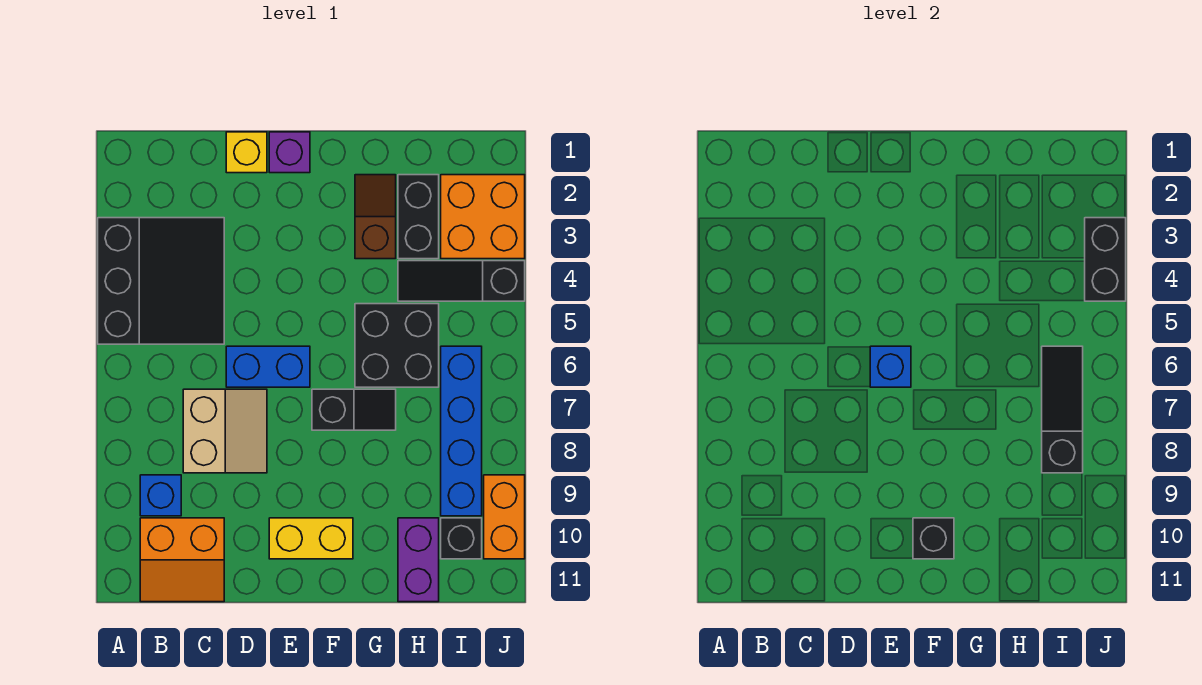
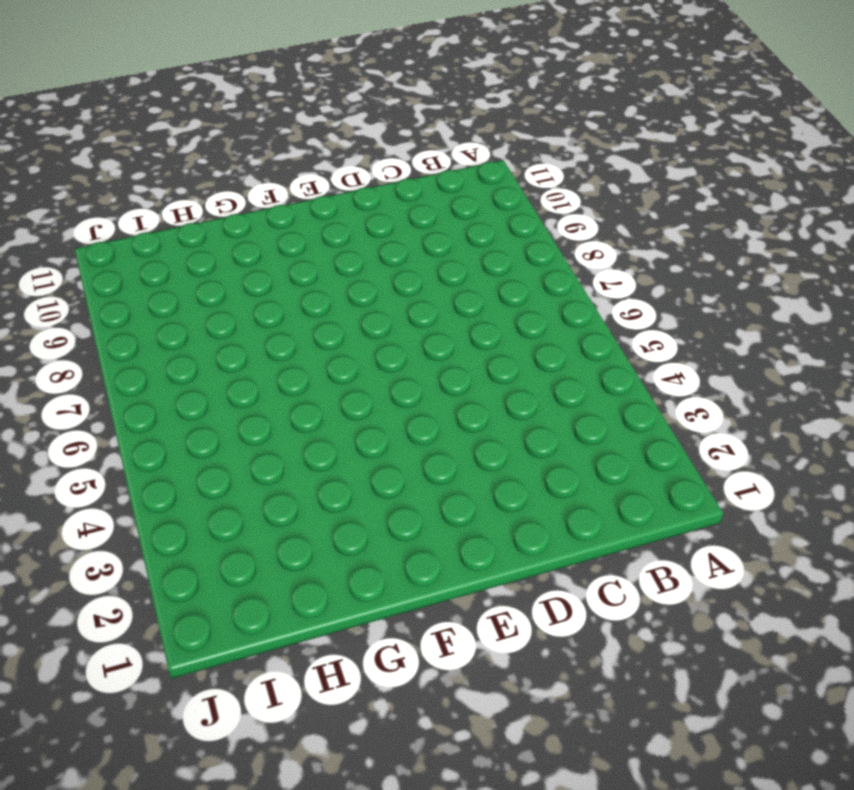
none -> black 3x3 slope [98,218,224,344]
none -> blue 1x1 brick [140,475,181,516]
none -> orange 2x2 slope [140,518,224,602]

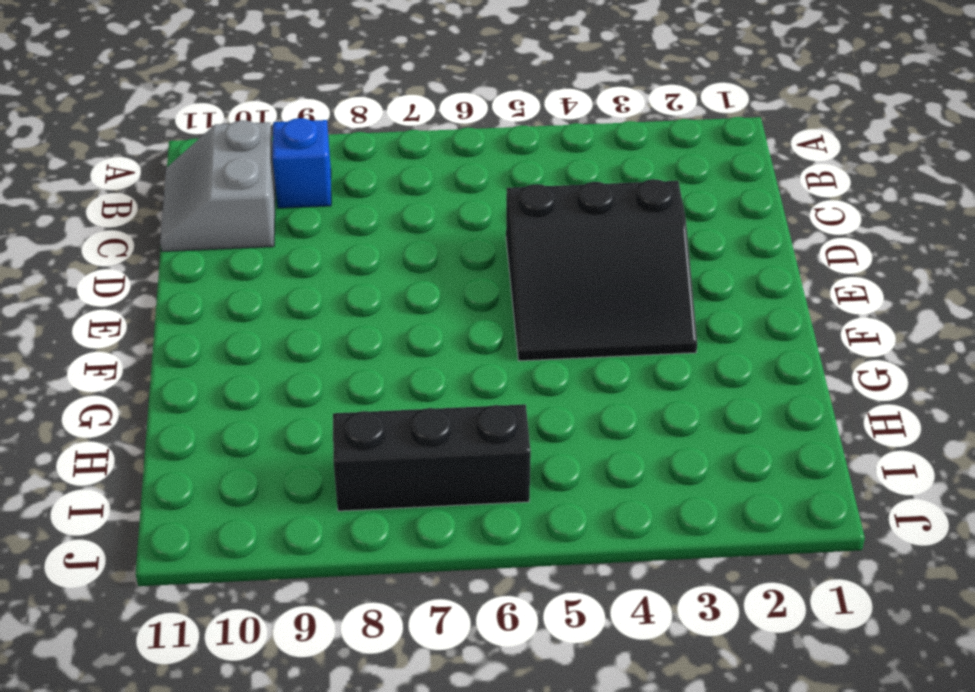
grey 2x2 slope [160,120,275,251] -> orange 2x2 slope [140,518,224,602]
black 3x3 slope [506,179,697,361] -> black 3x3 slope moved to [98,218,224,344]
black 1x3 brick [333,404,531,511] -> blue 1x4 brick [441,346,482,516]
none -> tan 2x2 slope [183,389,267,473]
none -> yellow 1x1 brick [226,132,267,173]
none -> blue 1x2 brick [226,346,310,387]

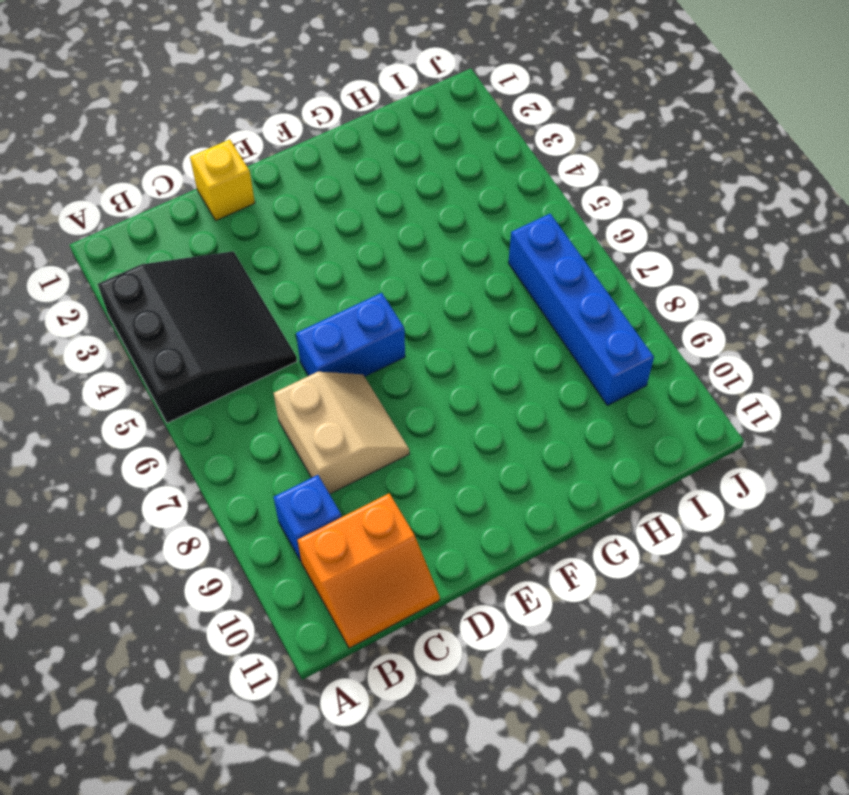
none -> purple 1x1 brick [269,132,310,173]
none -> yellow 1x2 brick [269,518,353,559]
none -> black 1x2 slope [312,389,396,430]

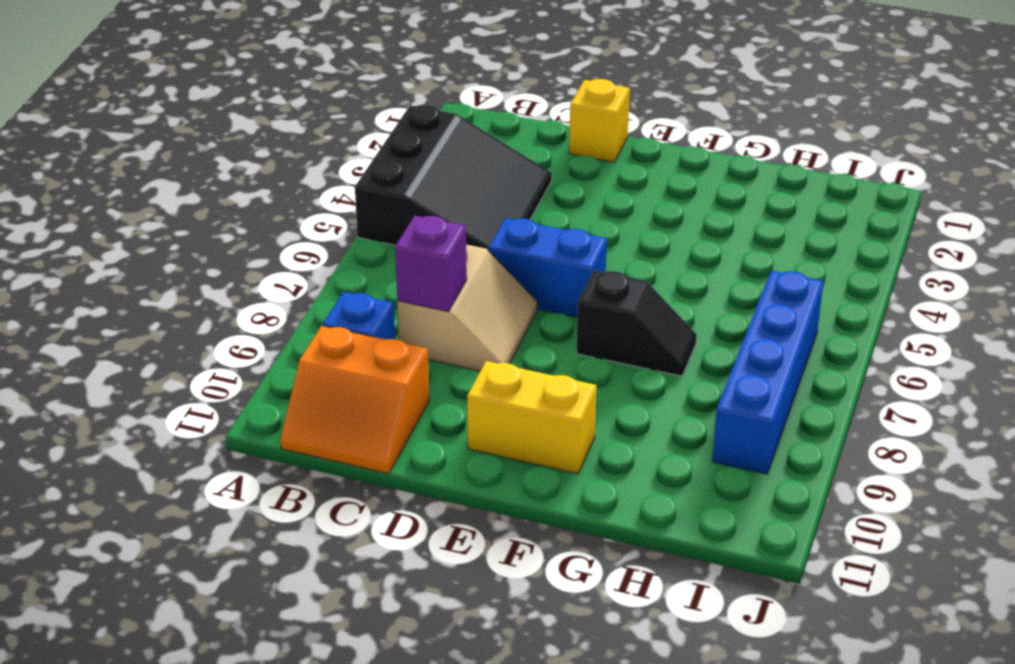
purple 1x1 brick [395,216,467,311] -> purple 1x1 brick moved to [269,132,310,173]
none -> brown 1x2 slope [355,175,396,259]
none -> black 2x2 brick [355,304,439,387]
none -> black 1x2 brick [398,175,439,259]

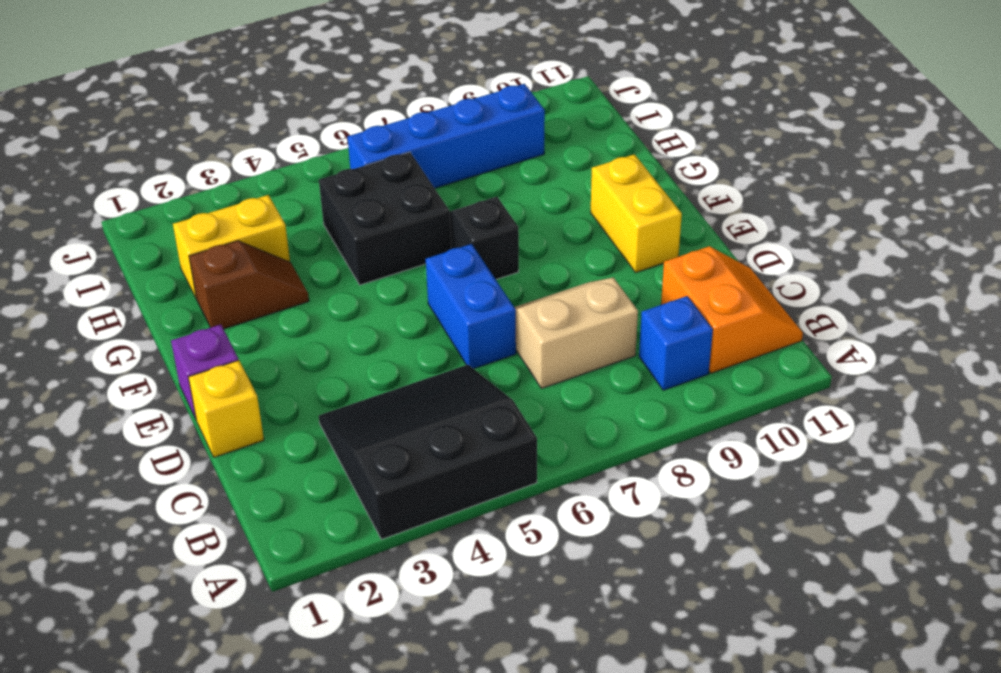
brown 1x2 slope [189,241,309,329] -> brown 1x2 slope turned to [355,175,396,259]
yellow 1x2 brick [173,195,290,299] -> black 1x2 brick [398,175,439,259]
none -> black 1x3 slope [398,261,525,301]
none -> purple 1x2 brick [398,518,439,602]
none -> orange 2x2 brick [441,175,525,259]

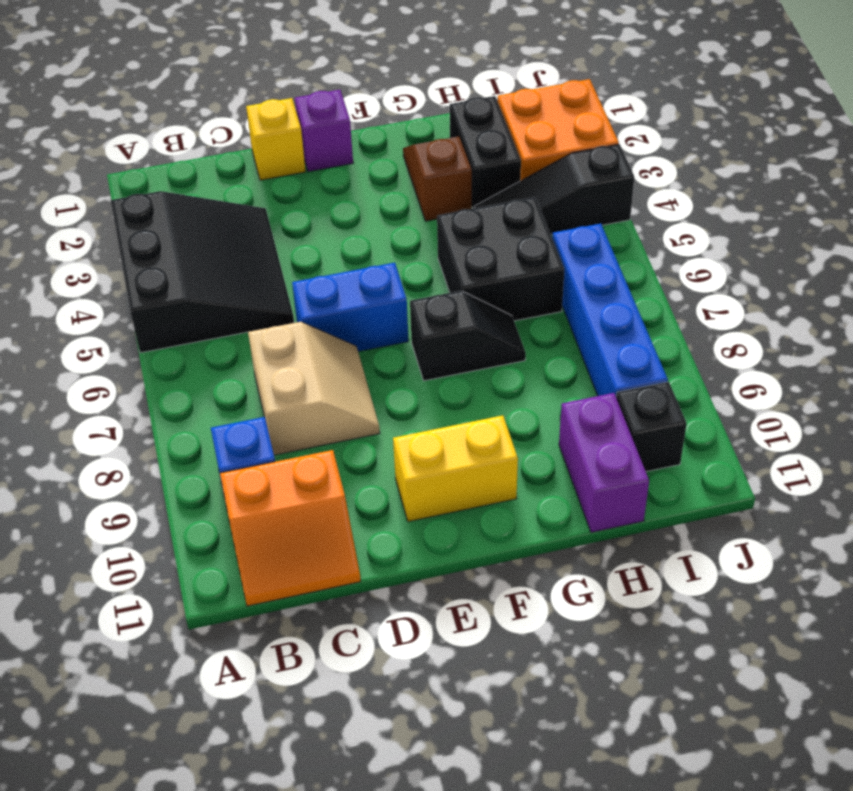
none -> orange 1x2 brick [484,475,525,559]
none -> blue 1x1 brick [870,346,911,387]
none -> black 1x1 brick [913,518,954,559]

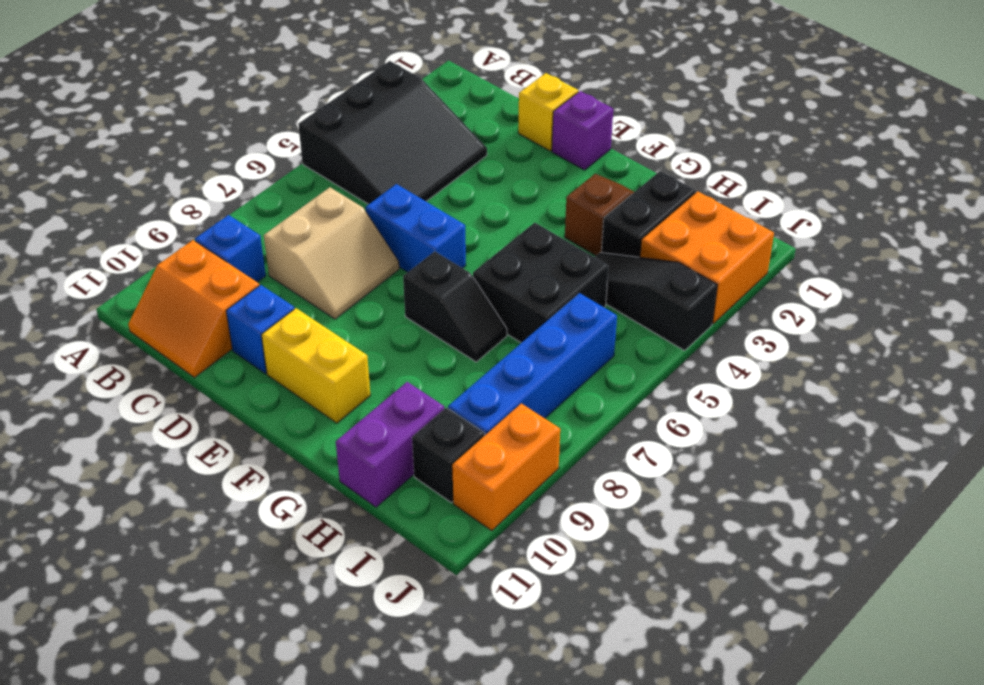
blue 1x1 brick [226,285,294,374] -> blue 1x1 brick moved to [870,346,911,387]
none -> black 1x1 brick [913,518,954,559]
none -> black 1x3 slope [1042,346,1083,473]
none -> black 1x2 brick [1085,218,1126,301]

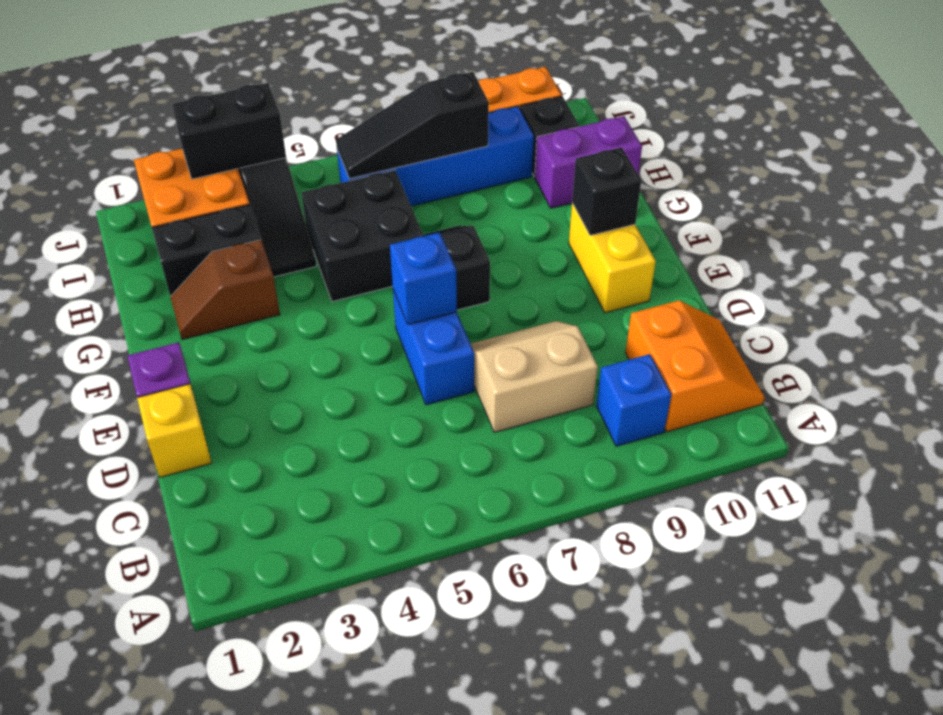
none -> black 3x3 slope [98,218,224,344]

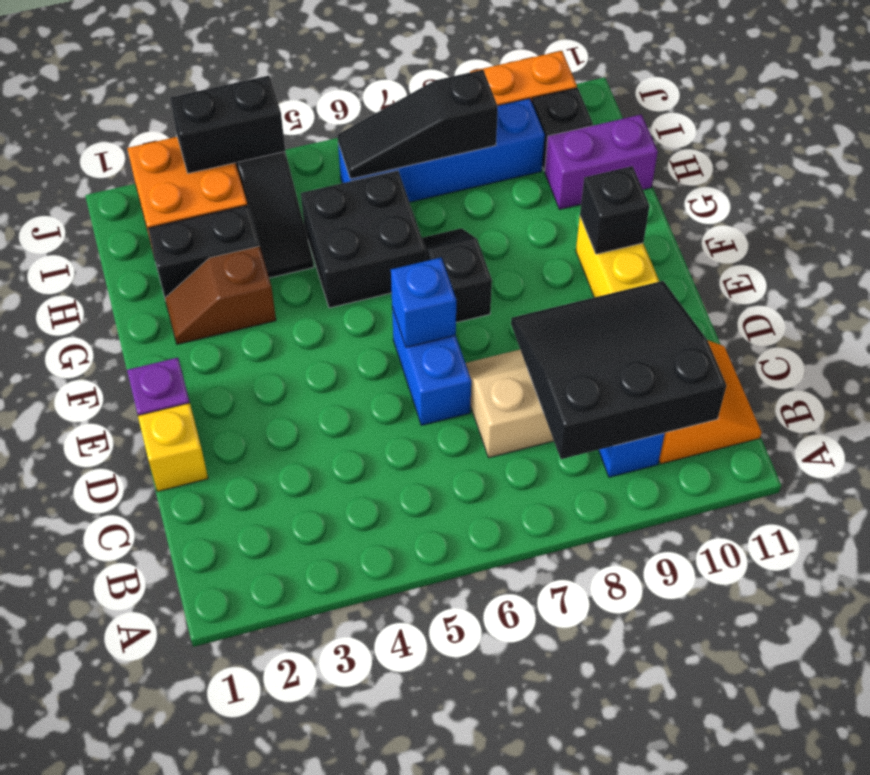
black 3x3 slope [511,281,726,459] -> black 3x3 slope moved to [98,218,224,344]

